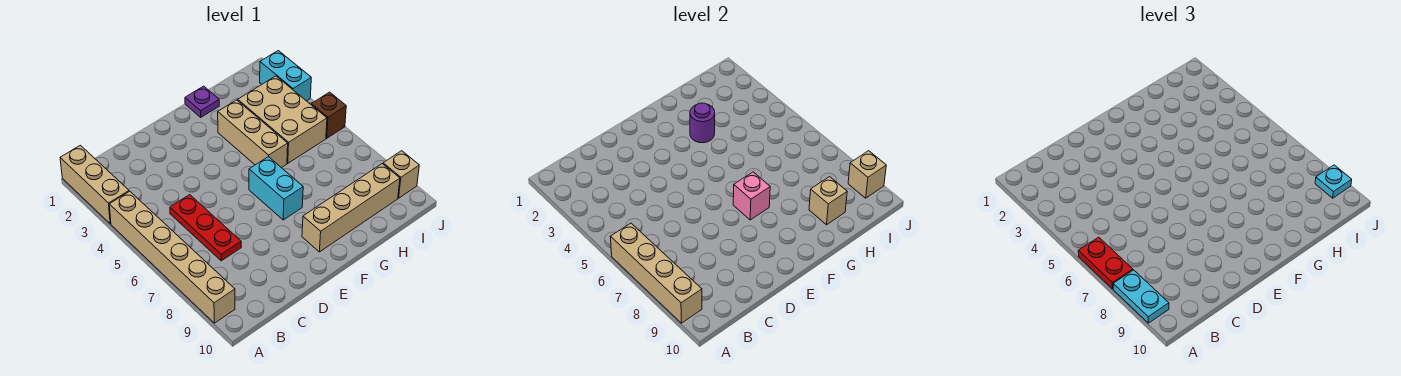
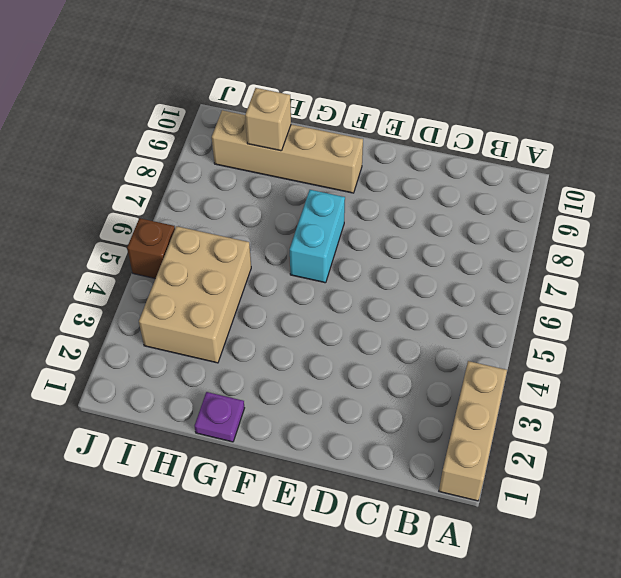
none -> tan 1x6 brick [109,191,235,323]
none -> red 1x3 plate [170,195,241,261]
none -> tan 1x3 brick [218,100,288,168]

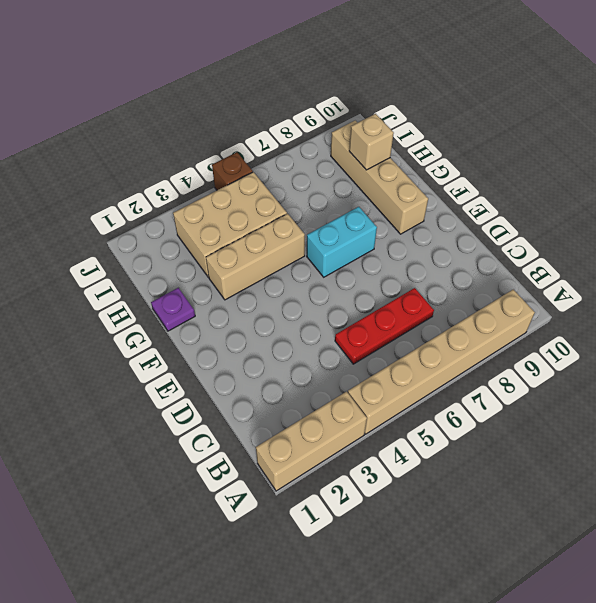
none -> cyan 1x2 brick [260,51,311,101]
none -> tan 1x1 brick [383,151,419,198]
none -> tan 1x4 brick [610,223,702,323]

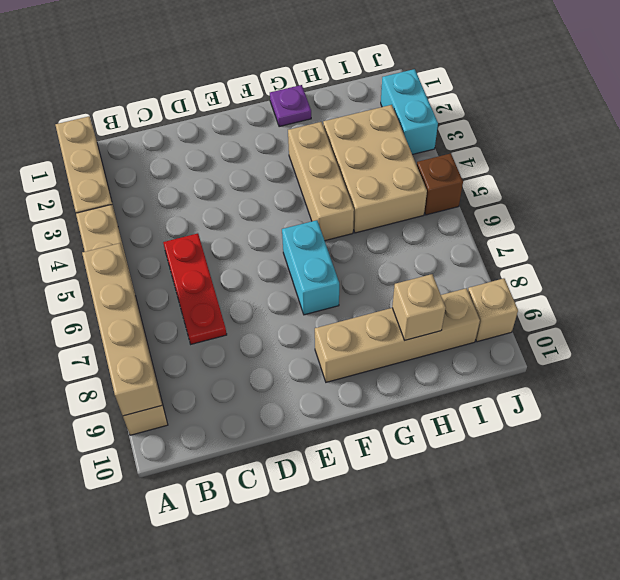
none -> pink 1x1 brick [733,172,770,220]
none -> purple 1x1 round brick [690,103,715,143]
none -> tan 1x1 brick [848,151,886,198]

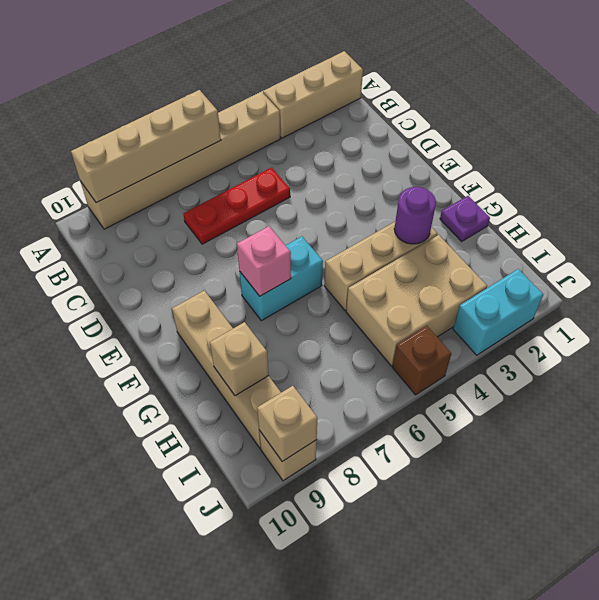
none -> red 1x2 plate [1078,237,1133,289]
none -> cyan 1x2 plate [1113,270,1169,323]
none -> cyan 1x1 plate [1315,165,1352,198]

